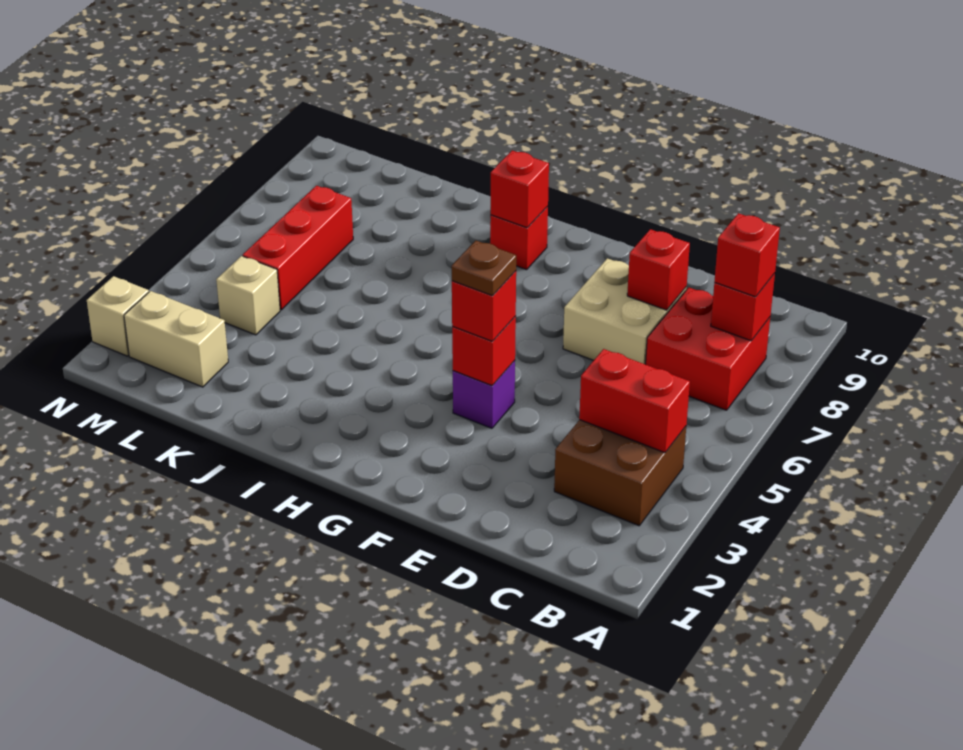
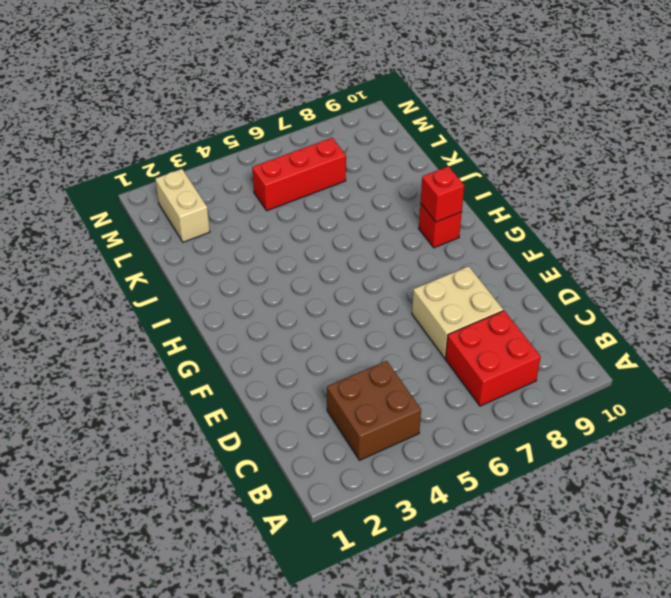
none -> purple 1x1 brick [453,360,515,428]
none -> tan 1x1 brick [216,256,280,335]
none -> tan 1x1 brick [87,276,149,356]

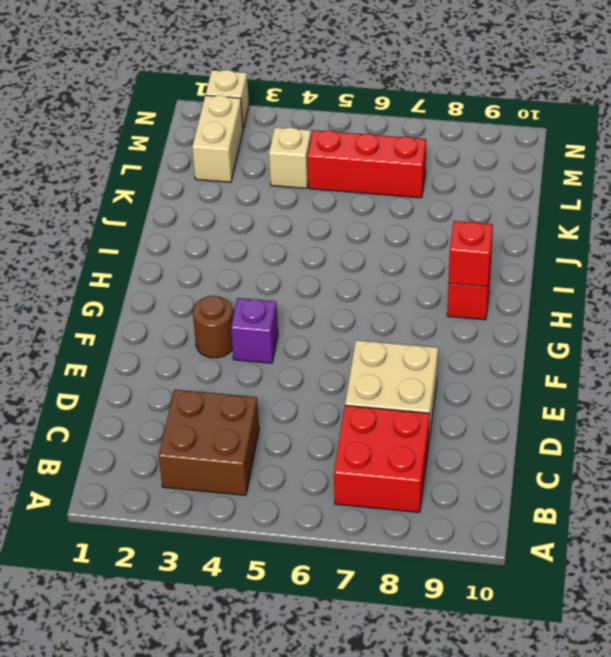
brown 1x1 round brick [193,296,233,358] -> none
none -> red 1x2 brick [579,349,690,453]
none -> red 1x1 brick [711,273,775,341]
none -> red 1x1 brick [627,229,690,310]

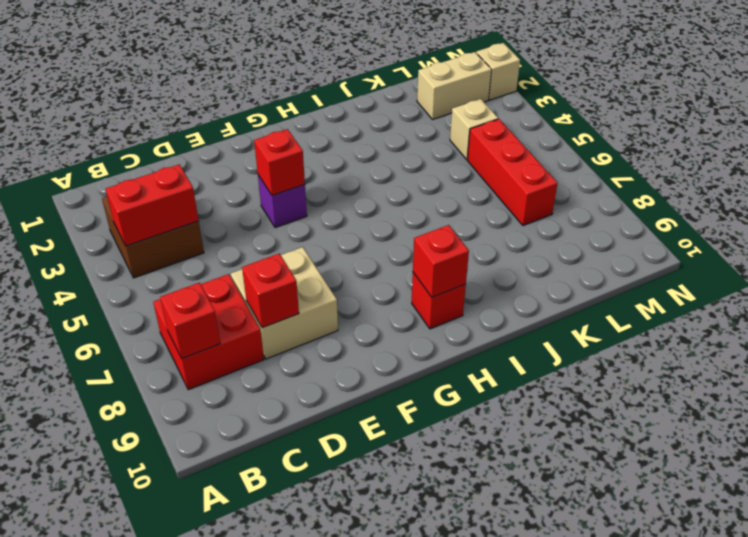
none -> red 1x1 brick [714,213,780,297]
none -> red 1x1 brick [452,271,516,341]
none -> brown 1x1 plate [452,241,516,296]

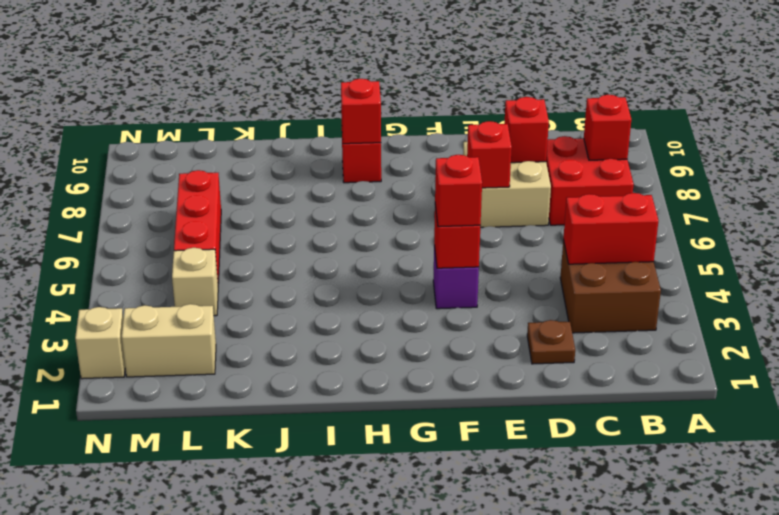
brown 1x1 plate [527,320,575,364] -> brown 1x1 plate moved to [452,241,516,296]
red 1x1 brick [467,121,512,188] -> red 1x1 brick moved to [714,213,780,297]

